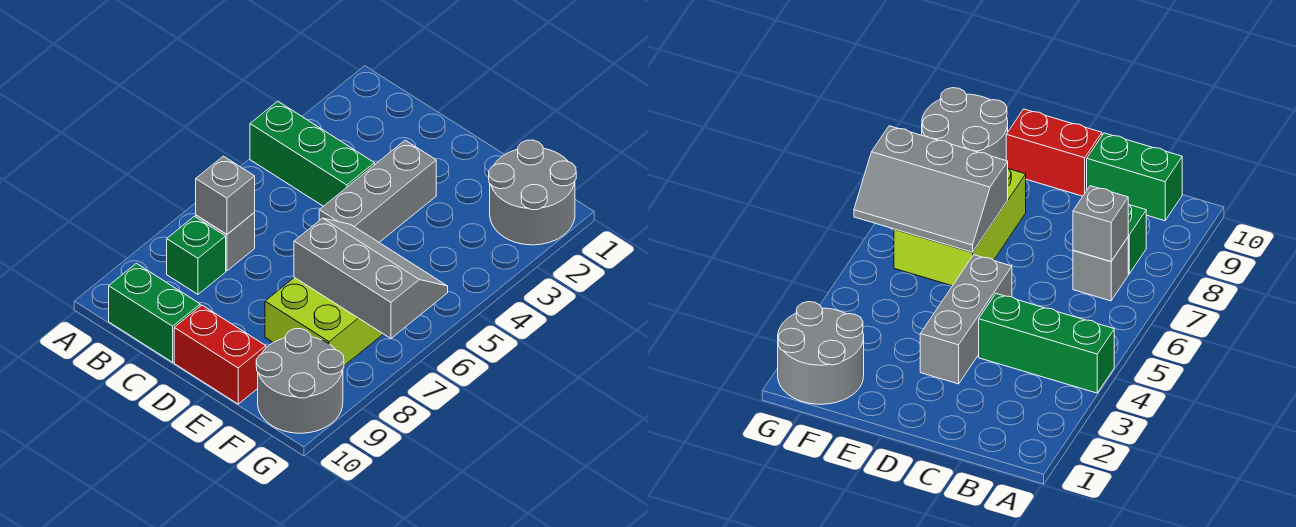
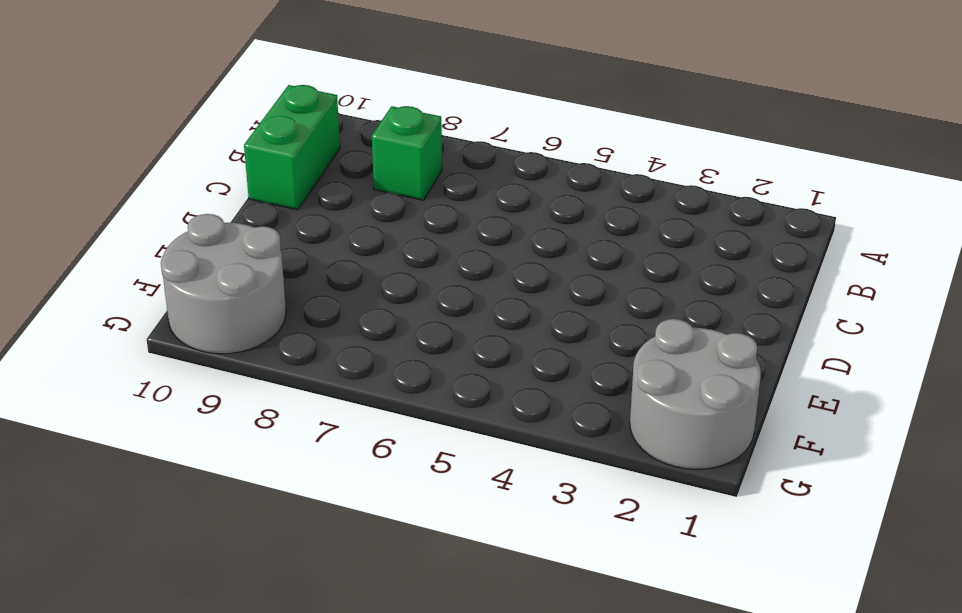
none -> green 1x3 brick [250,101,375,206]
none -> grey 1x1 brick [196,212,255,271]

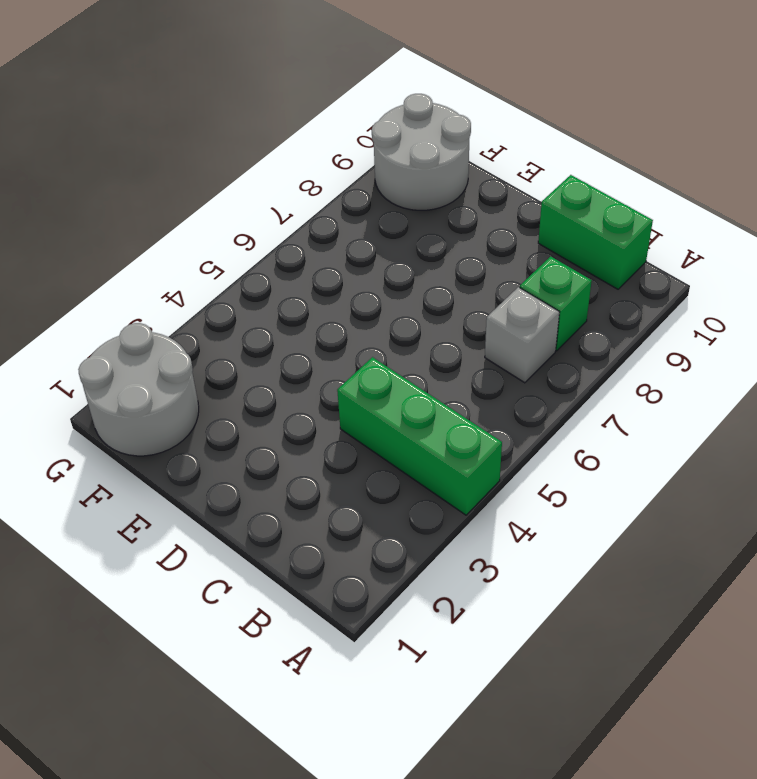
none -> grey 1x3 brick [319,140,436,242]
none -> red 1x2 brick [174,305,266,404]

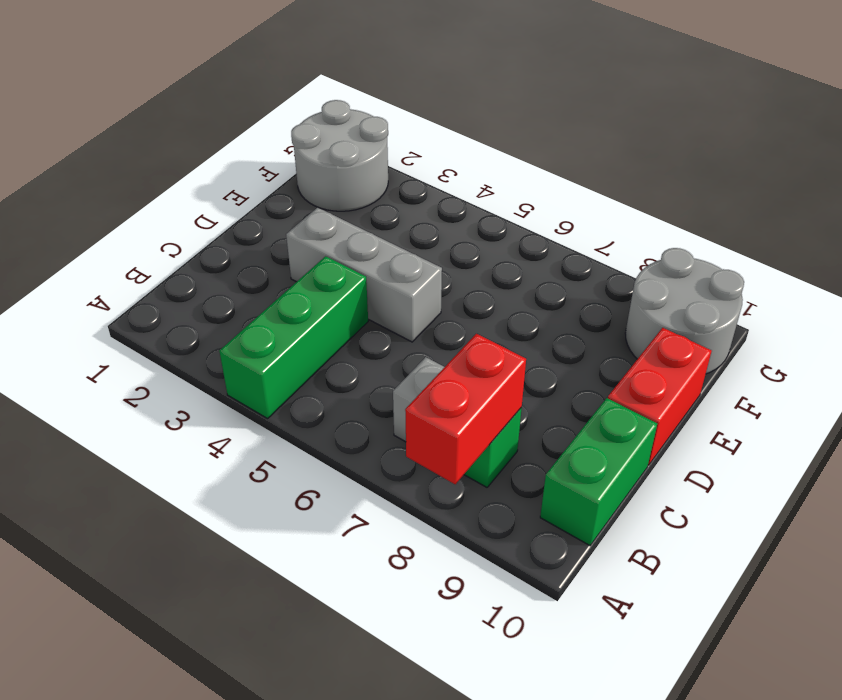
red 1x2 brick [405,334,526,484] -> none
none -> lime 2x3 brick [265,277,383,366]
none -> grey 1x1 brick [196,156,255,234]

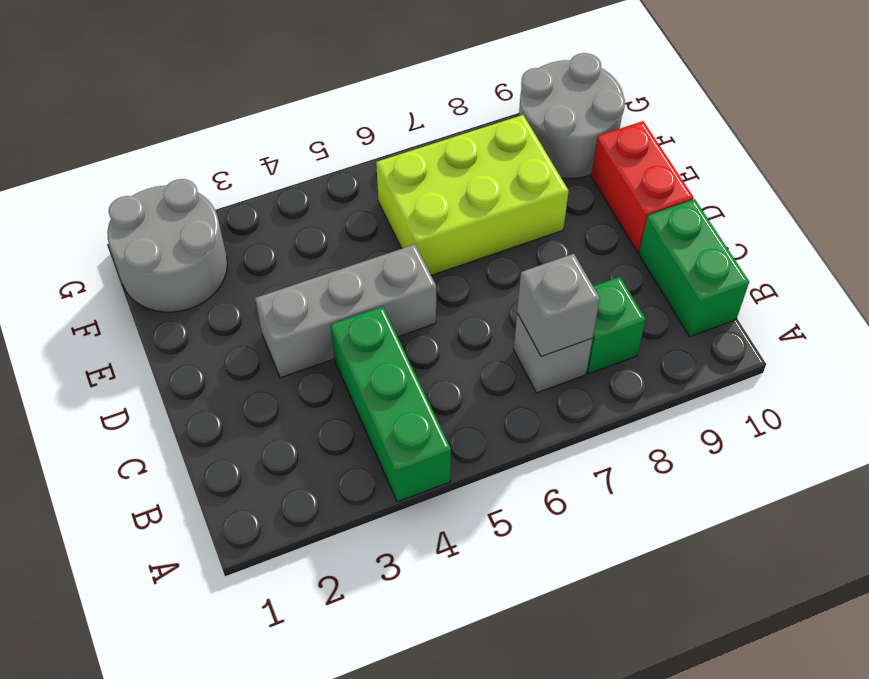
none -> grey 2x3 slope [294,218,448,338]

